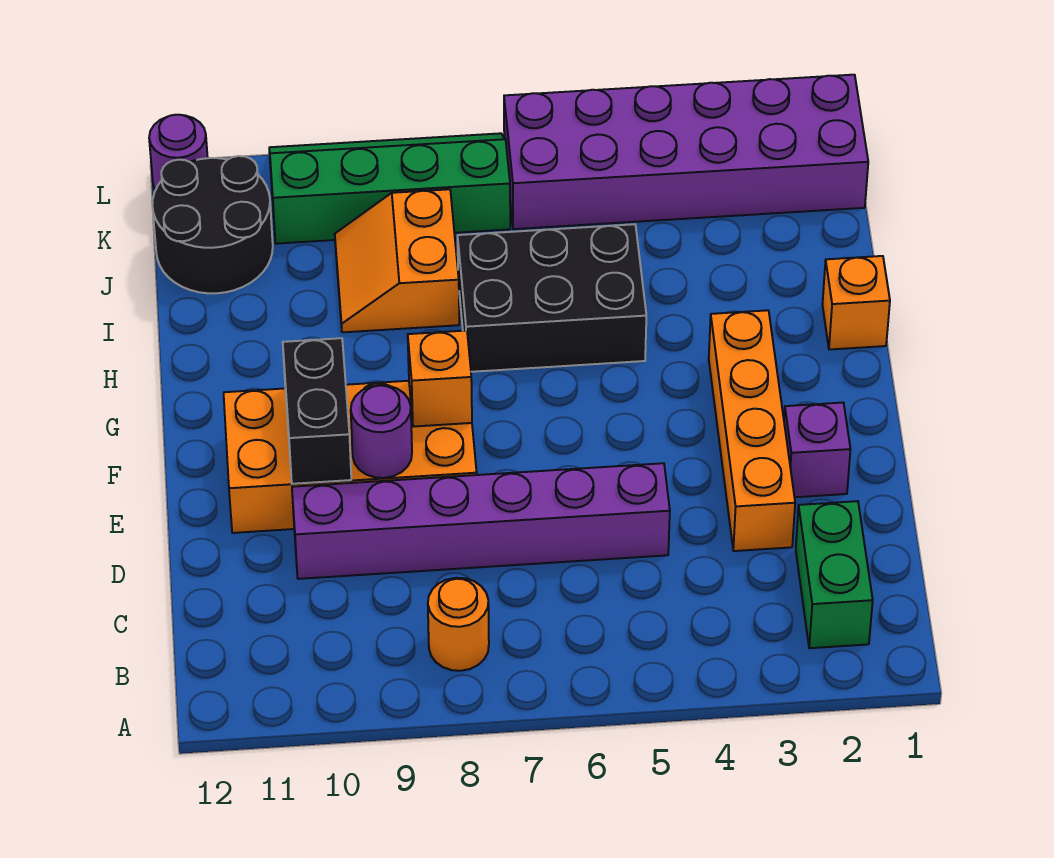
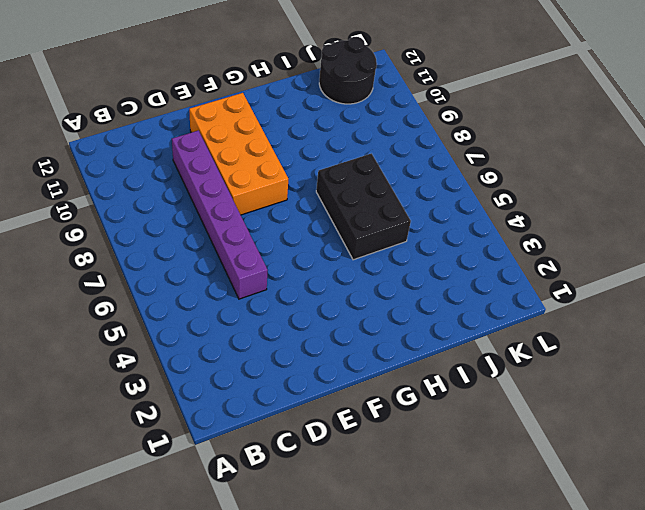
none -> green 1x2 brick [796,501,873,648]
none -> orange 1x1 round brick [428,578,489,671]
none -> orange 1x4 brick [709,310,795,551]

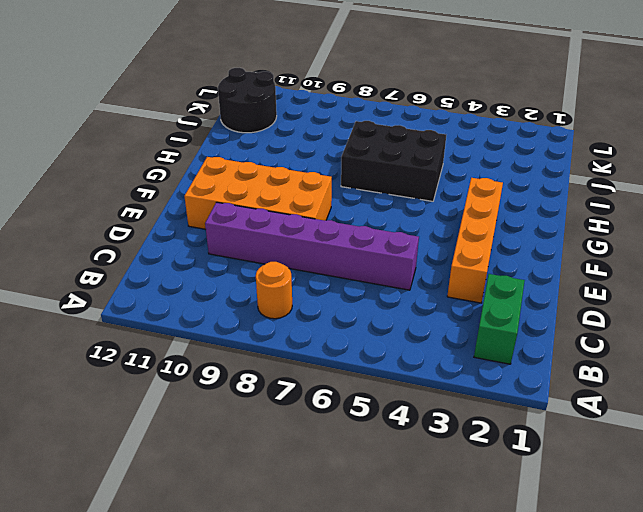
none -> purple 1x1 brick [784,403,850,497]
none -> orange 1x1 brick [822,256,890,350]
none -> orange 2x2 slope [335,189,459,332]

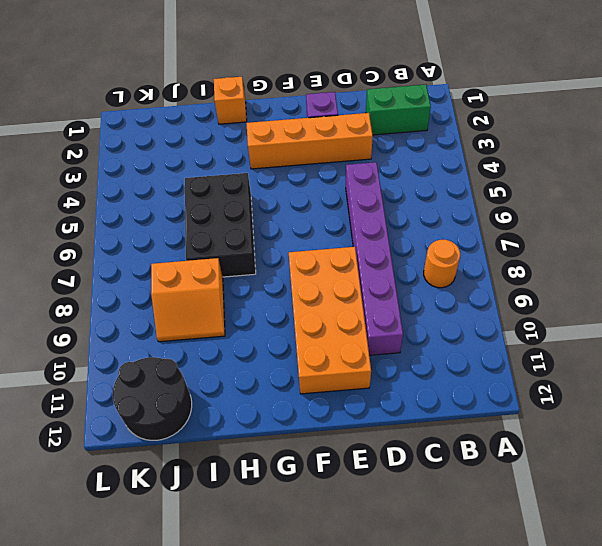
none -> purple 2x6 brick [504,75,868,229]
none -> green 2x4 slope [269,133,510,244]
none -> purple 1x1 round brick [149,115,208,190]

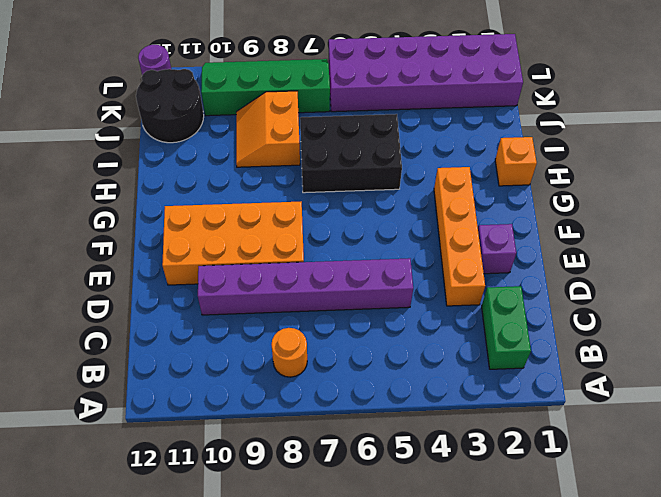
none -> purple 1x1 round brick [351,385,412,478]
none -> black 1x2 brick [283,338,351,484]
none -> orange 1x1 brick [408,330,472,427]

